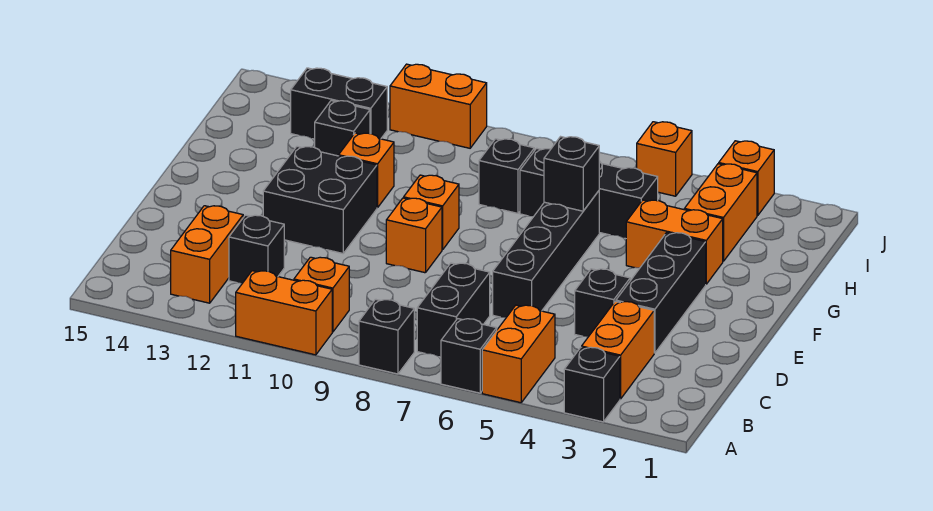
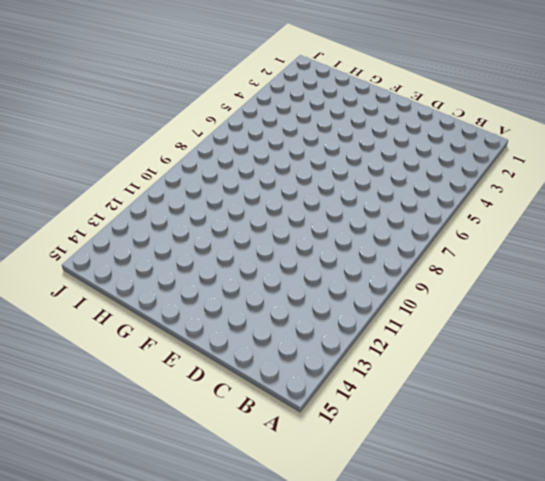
none -> black 1x1 brick [564,347,620,422]
none -> orange 1x2 brick [482,305,555,403]
none -> black 1x1 brick [441,319,497,393]

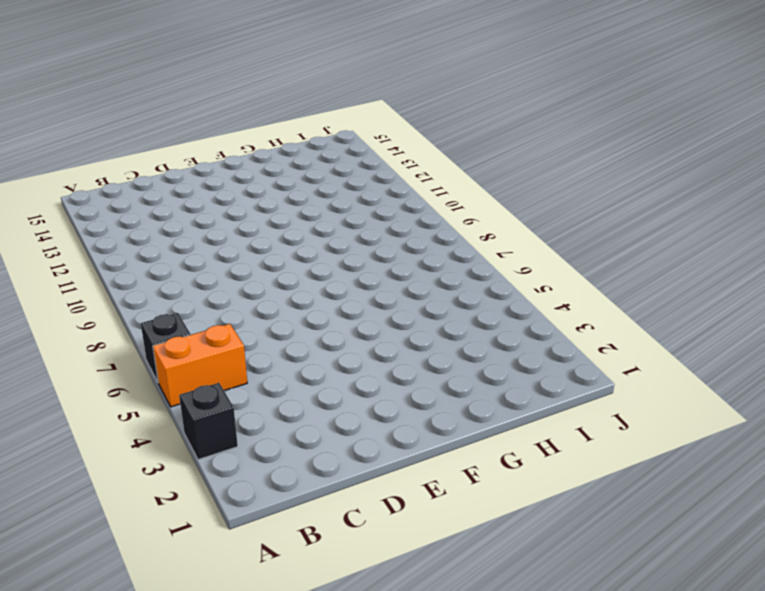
none -> black 1x1 brick [359,299,414,374]
none -> orange 1x2 brick [236,271,332,355]
none -> orange 1x2 brick [582,301,654,399]

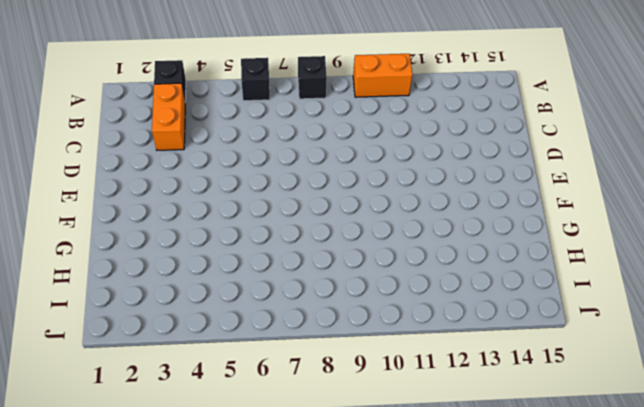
none -> orange 1x2 brick [482,305,555,403]
none -> black 1x2 brick [417,263,490,357]
none -> orange 1x1 brick [294,257,349,332]

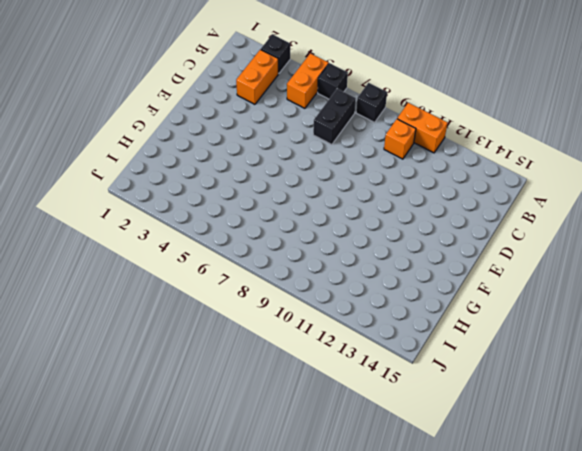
none -> orange 1x2 brick [171,206,243,303]
none -> black 1x1 brick [229,215,284,283]
none -> black 1x3 brick [616,233,706,353]

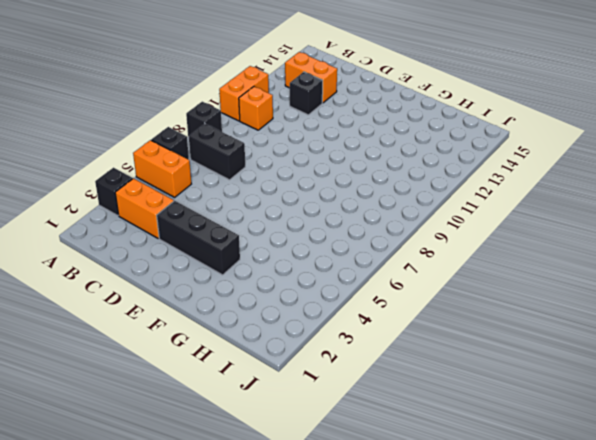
none -> black 1x1 brick [575,269,630,337]
none -> black 1x4 brick [493,191,599,317]
none -> orange 1x1 brick [386,198,442,273]

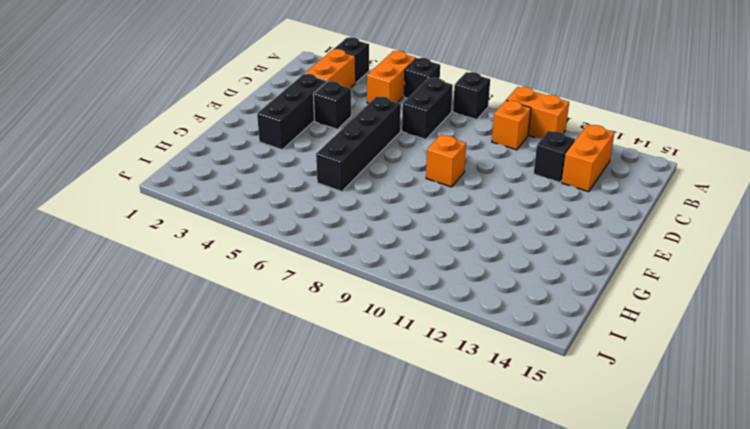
none -> black 2x2 brick [263,146,377,253]
none -> orange 1x1 brick [404,175,459,250]
none -> orange 1x2 brick [626,200,723,284]

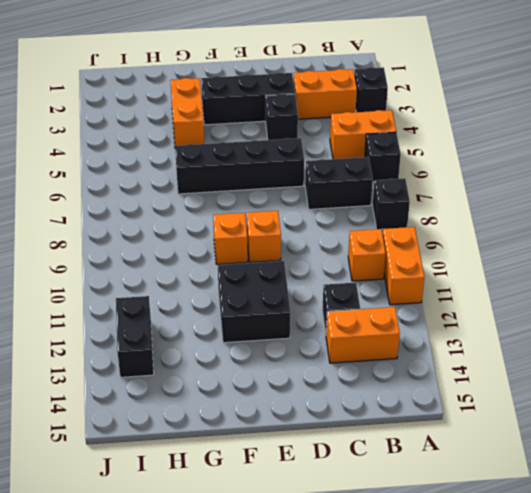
none -> orange 1x1 brick [339,133,394,208]
none -> orange 1x2 brick [684,164,757,261]
none -> black 1x3 brick [520,148,658,239]

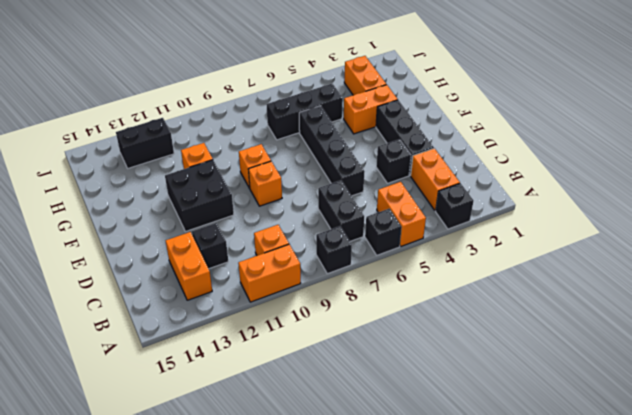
none -> black 1x1 brick [479,139,534,213]
none -> black 1x1 brick [315,101,370,156]
none -> orange 1x1 brick [719,141,774,215]

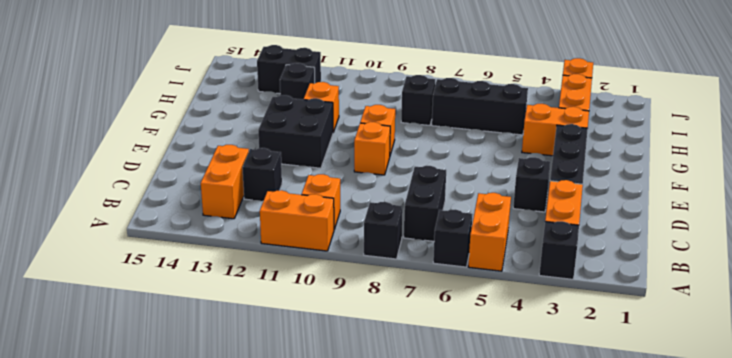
none -> black 1x4 brick [493,191,599,317]
none -> orange 1x1 brick [636,122,692,196]
none -> orange 1x2 brick [390,64,487,148]

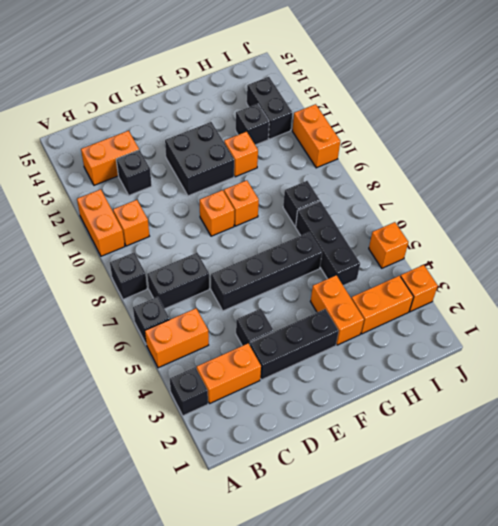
none -> black 1x1 brick [544,137,599,211]

